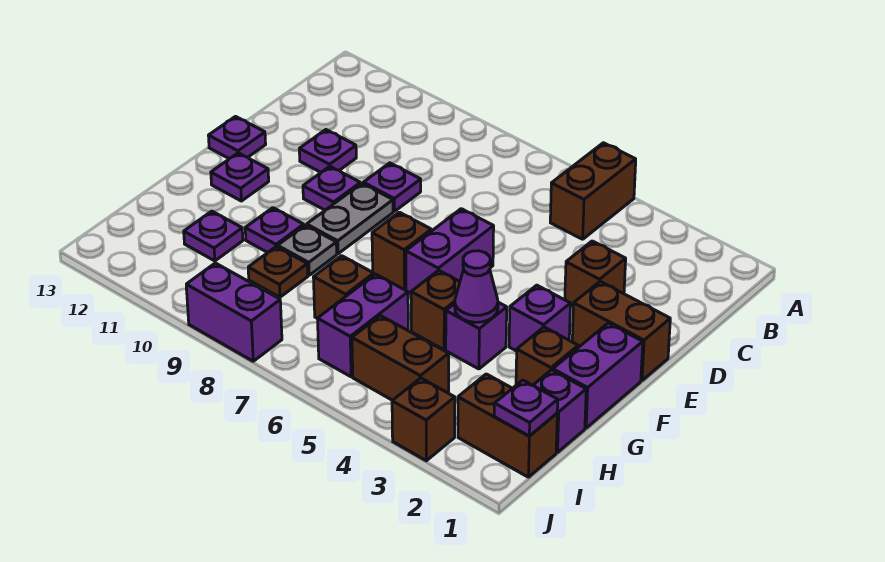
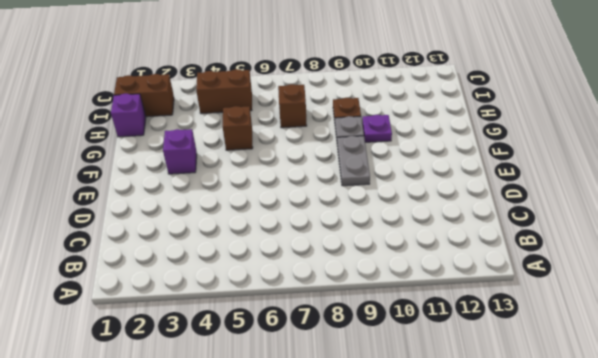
none -> brown 1x2 brick [550,143,636,239]
none -> brown 1x1 brick [565,241,626,306]
none -> purple 1x1 plate [363,163,421,211]

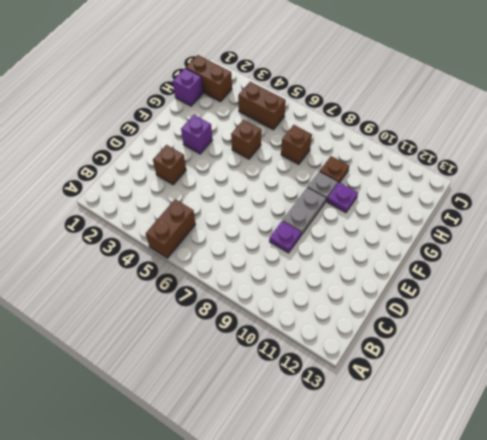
none -> purple 1x1 plate [299,130,356,172]
none -> brown 1x2 brick [572,282,670,380]
none -> purple 1x2 brick [406,209,494,293]

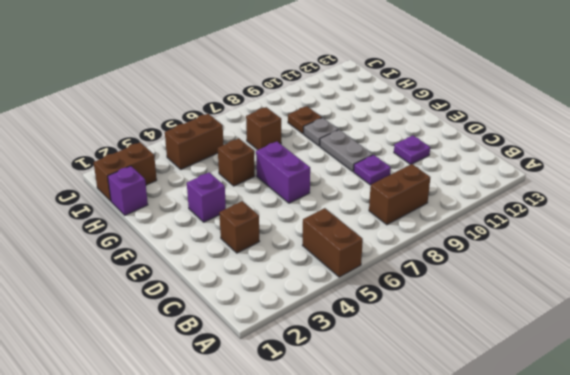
brown 1x2 brick [369,164,430,225] -> brown 1x2 brick moved to [572,282,670,380]
none -> purple 1x1 plate [303,166,360,210]
none -> purple 1x1 plate [208,116,266,159]
none -> purple 1x2 brick [553,323,643,428]

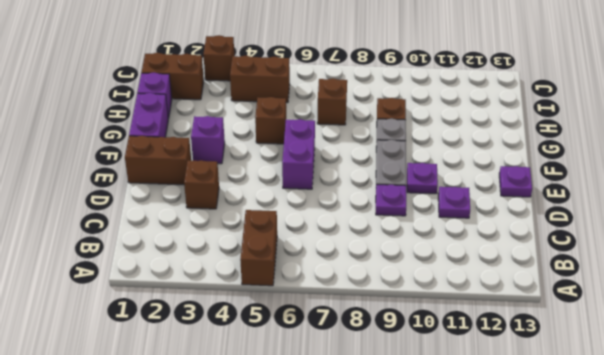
none -> brown 1x1 brick [372,212,431,290]
none -> purple 1x1 plate [211,153,269,201]
none -> brown 1x1 brick [516,327,578,385]

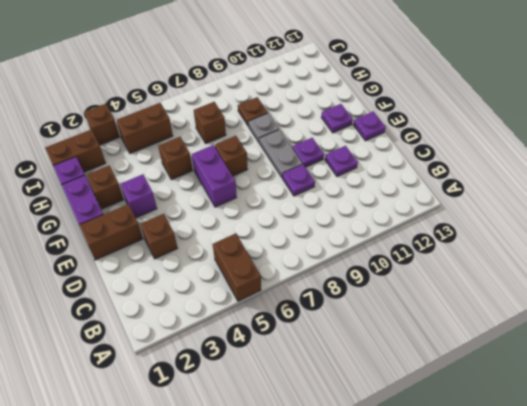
none -> purple 1x1 brick [446,302,507,369]
none -> purple 1x1 plate [245,208,304,253]
none -> purple 1x2 brick [317,274,408,377]

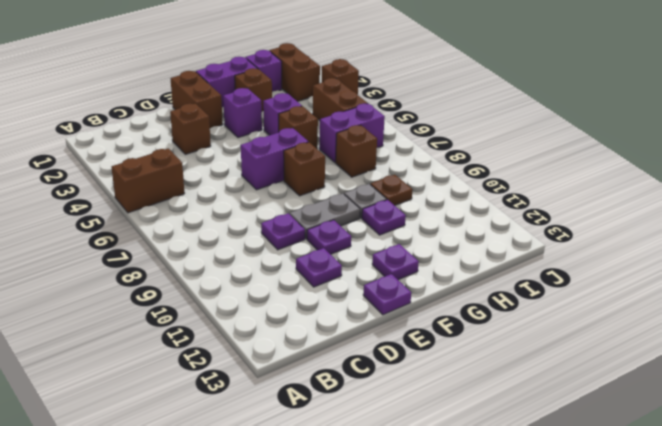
none -> purple 1x1 plate [184,211,243,261]
none -> purple 1x2 brick [186,263,282,361]
none -> purple 1x1 cone [455,251,498,322]

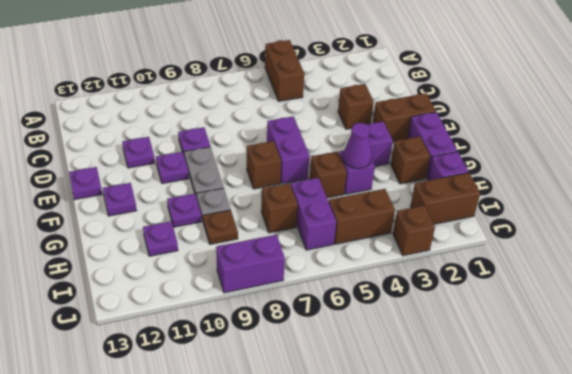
none -> purple 1x1 plate [494,380,558,436]

